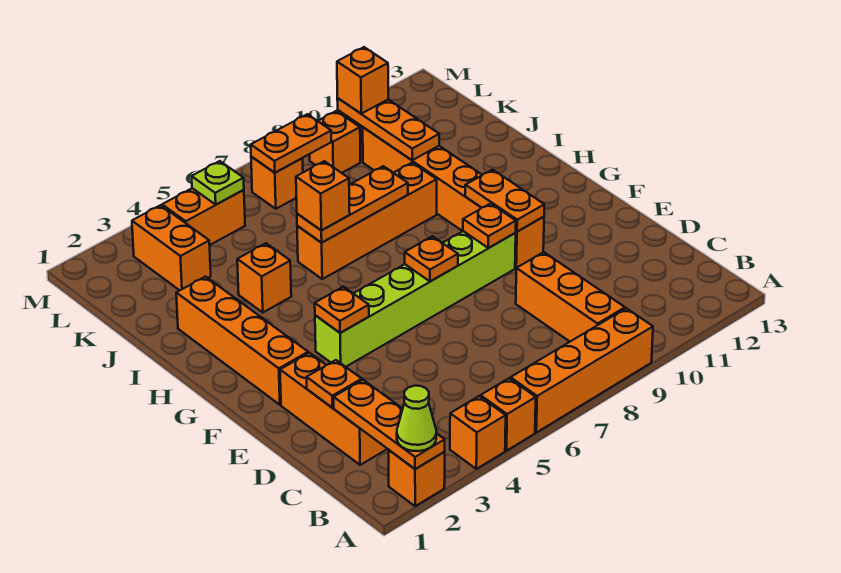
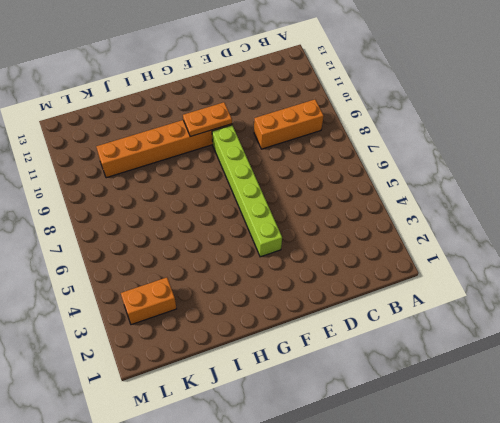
none -> orange 1x1 brick [389,450,445,506]
none -> orange 1x1 brick [450,396,506,469]
none -> orange 1x1 brick [481,378,536,451]

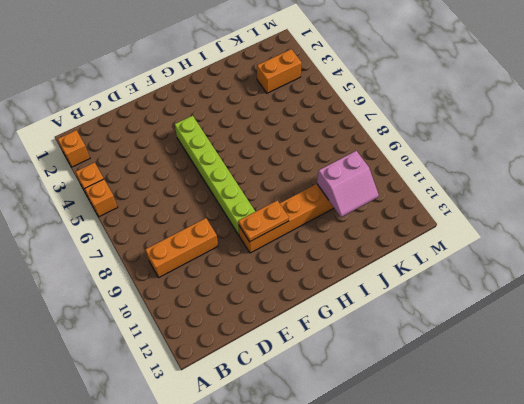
pink 2x2 slope [317,151,379,217] -> orange 1x3 plate [337,98,439,160]
none -> orange 1x4 brick [511,308,653,432]
none -> orange 1x3 brick [280,353,387,465]
none -> orange 1x4 brick [176,277,308,405]

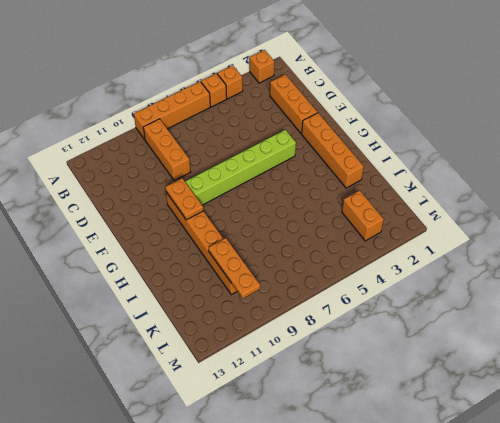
none -> orange 1x1 brick [237,243,291,312]
none -> orange 1x4 brick [297,163,437,279]
none -> orange 1x2 brick [162,188,245,245]

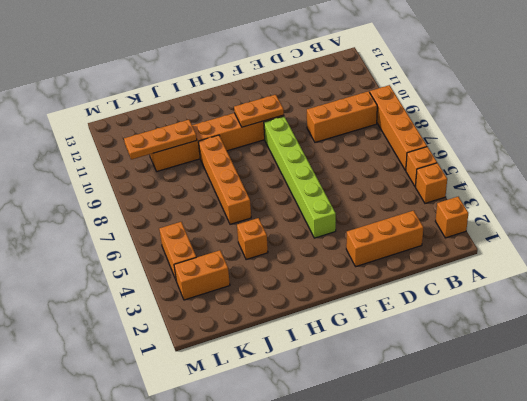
none -> orange 1x4 brick [176,277,308,405]
none -> orange 1x1 brick [251,157,303,209]
none -> orange 1x1 brick [310,111,360,173]

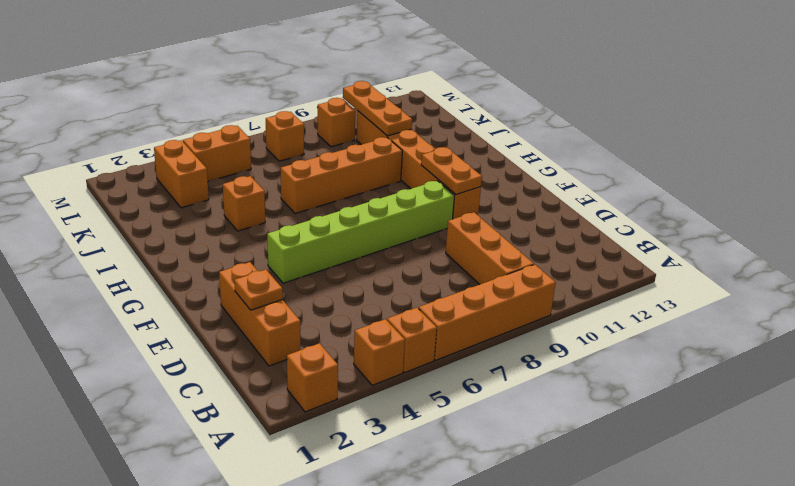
none -> orange 1x4 brick [176,277,308,405]
none -> orange 1x3 plate [334,380,445,469]
none -> orange 1x1 plate [315,287,369,333]

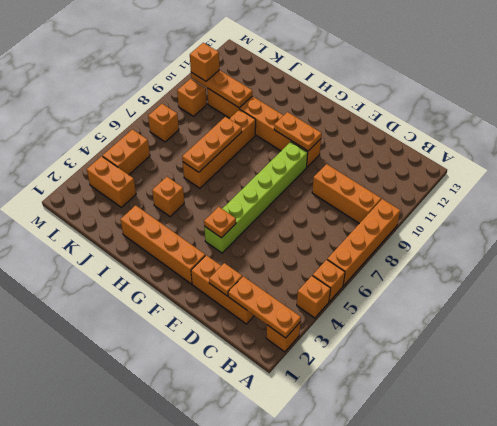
none -> orange 1x1 plate [405,236,458,281]
none -> orange 1x1 plate [463,204,516,248]
none -> lime 1x1 plate [192,161,244,205]

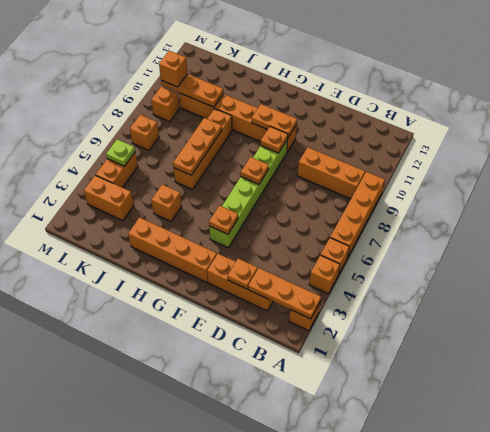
none -> orange 1x2 plate [251,114,331,173]
none -> lime 1x1 cone [397,386,436,451]
none -> orange 1x1 brick [296,161,350,230]

